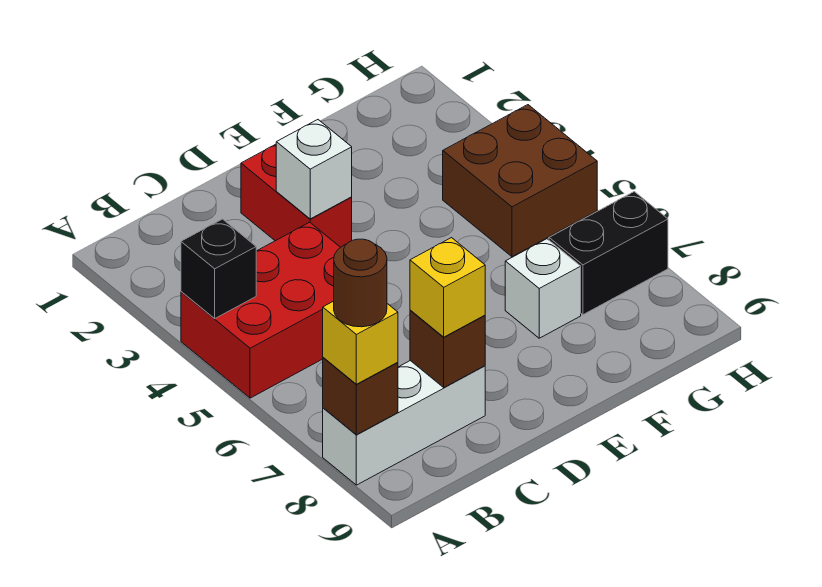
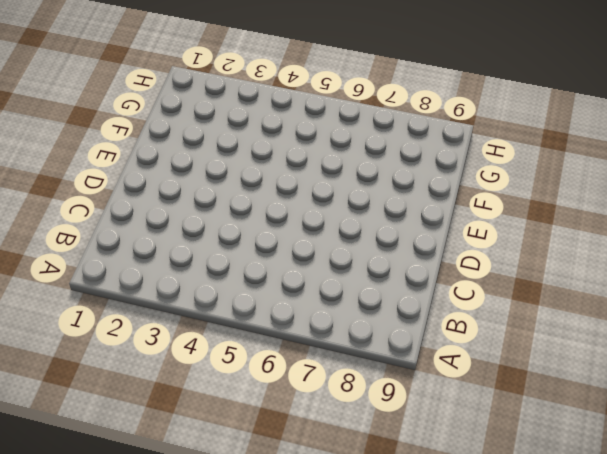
none -> red 2x3 brick [181,222,341,398]
none -> white 1x3 brick [323,361,485,485]
none -> red 1x2 brick [241,144,352,247]

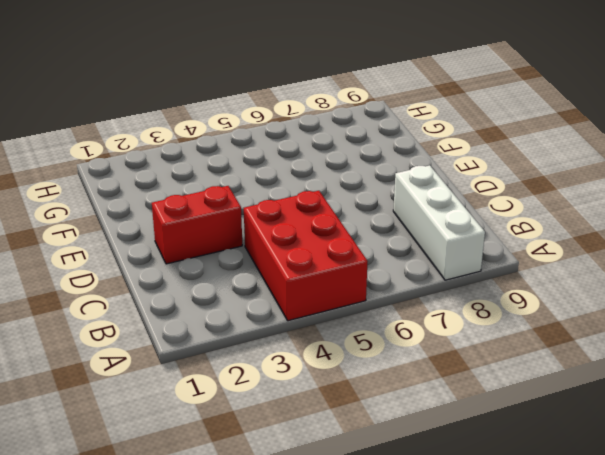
none -> white 1x1 brick [505,239,581,338]
none -> brown 2x2 brick [443,105,597,257]
none -> black 1x2 brick [549,192,668,315]

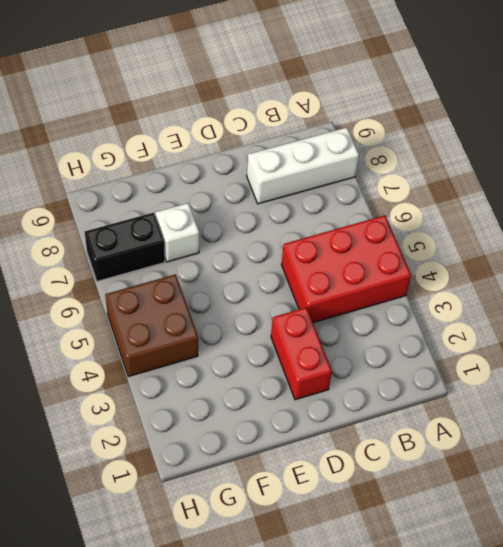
none -> black 1x1 brick [181,219,256,318]
none -> brown 1x1 brick [323,358,398,435]
none -> brown 1x1 brick [410,310,485,387]

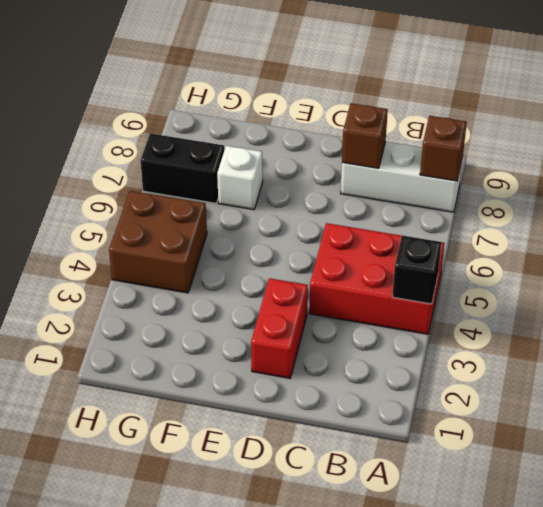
none -> white 1x1 brick [276,120,352,219]
none -> yellow 1x1 brick [323,301,398,384]
none -> yellow 1x1 brick [410,238,485,337]

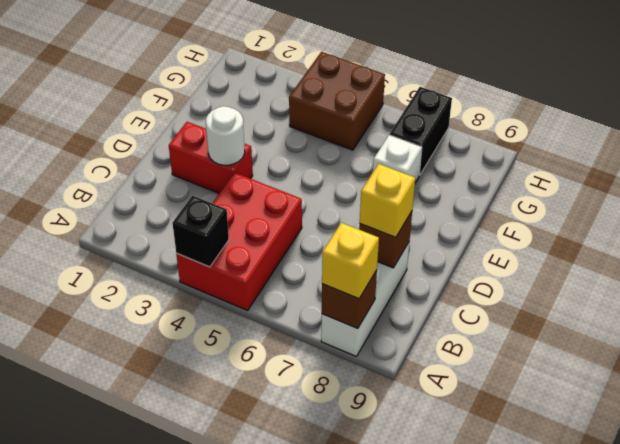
white 1x1 round brick [206,106,245,165] -> white 1x1 brick [276,120,352,219]
none -> brown 1x1 round brick [334,239,387,327]

